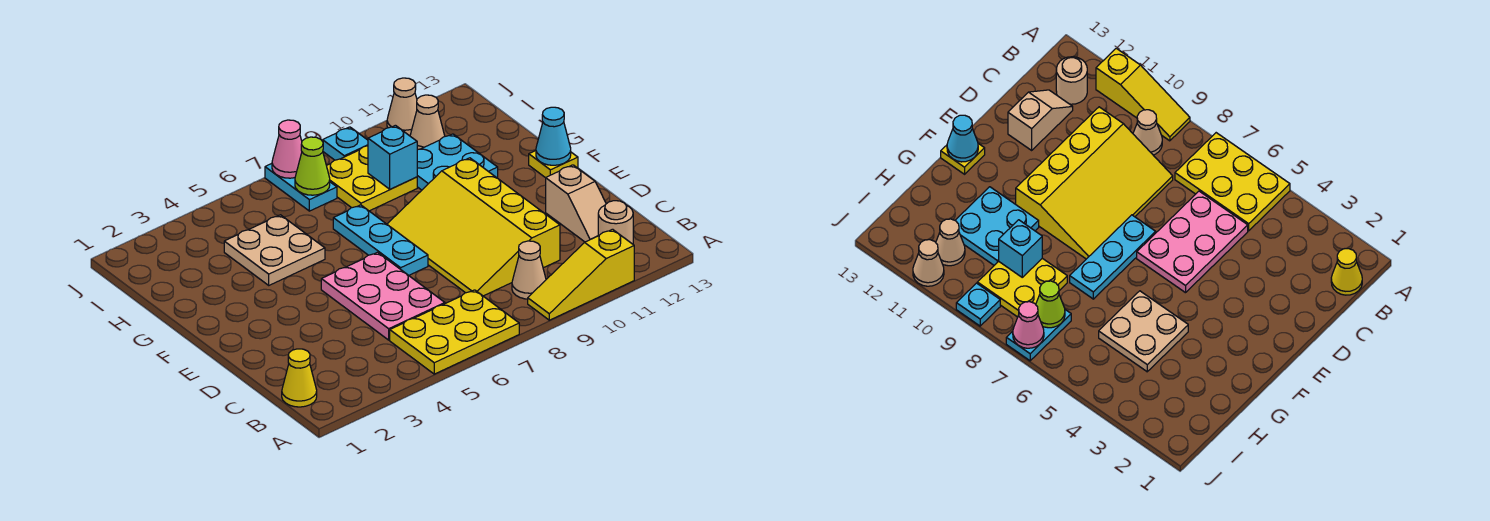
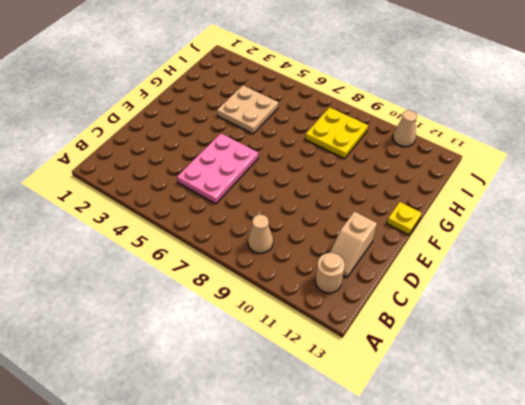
none -> yellow 2x3 plate [390,290,519,374]
none -> yellow 1x3 slope [528,229,634,320]
none -> yellow 1x1 cone [282,349,317,407]

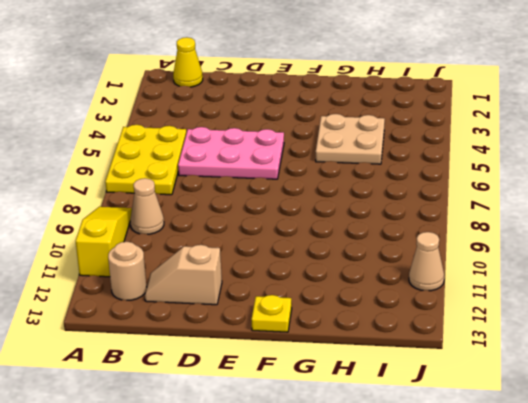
none -> yellow 3x4 slope [387,158,560,296]
none -> cyan 1x3 plate [333,205,428,275]
none -> cyan 2x2 plate [417,134,498,190]

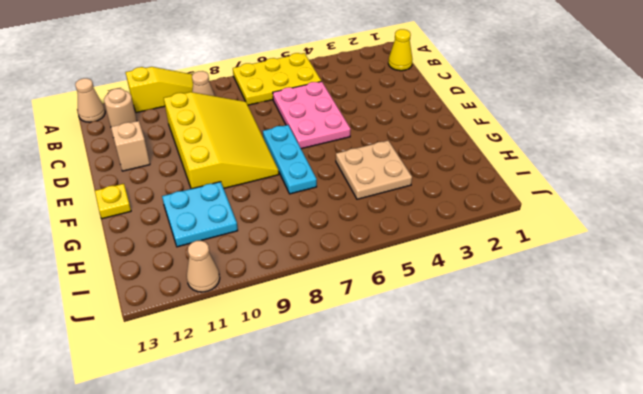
tan 1x1 cone [75,78,105,122] -> tan 1x1 cone moved to [410,95,445,150]
none -> yellow 2x2 plate [326,146,417,211]
none -> cyan 1x2 plate [265,164,337,211]
none -> cyan 1x1 plate [323,127,368,160]

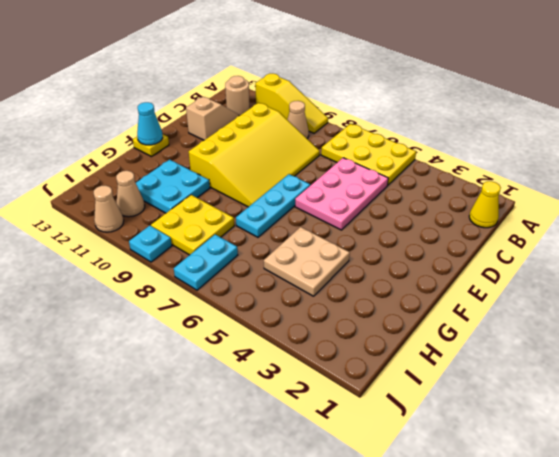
none -> cyan 1x1 brick [368,125,417,189]
none -> lime 1x1 cone [295,137,330,195]
none -> pink 1x1 cone [272,120,302,178]

